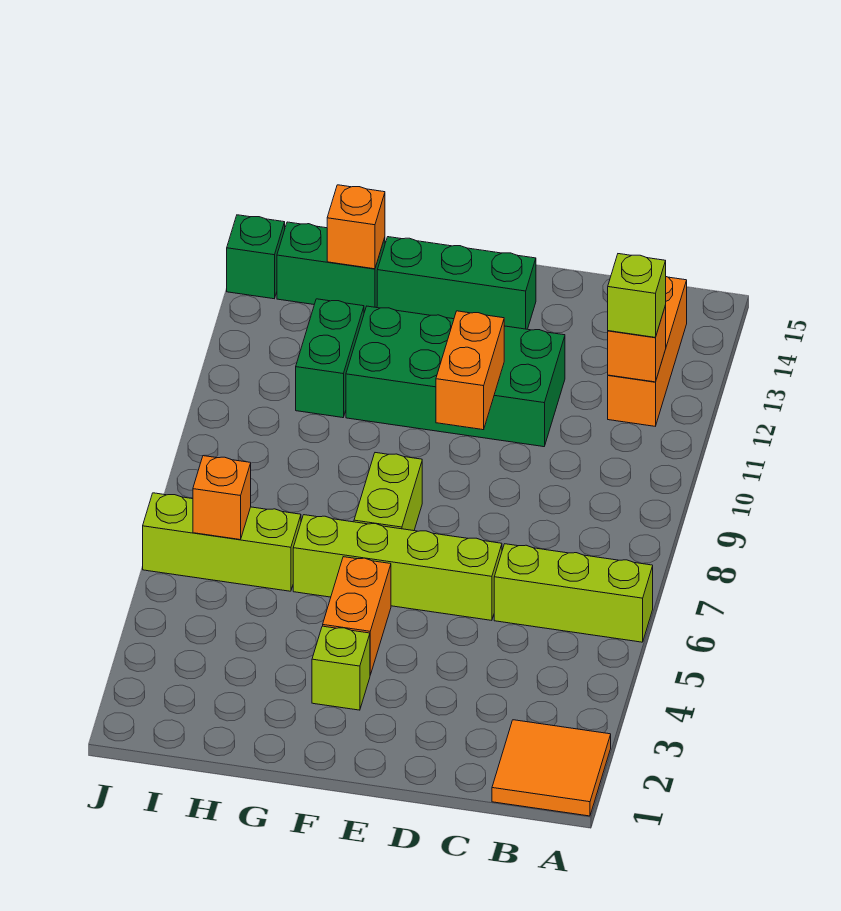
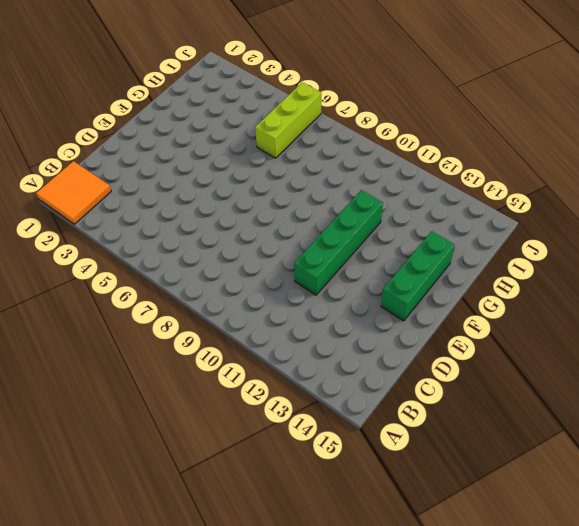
green 1x4 brick [294,190,383,295] -> green 2x4 brick [346,306,565,447]
none -> lime 1x3 brick [494,544,653,642]
none -> orange 1x3 brick [608,277,687,426]
none -> lime 1x4 brick [293,515,502,620]

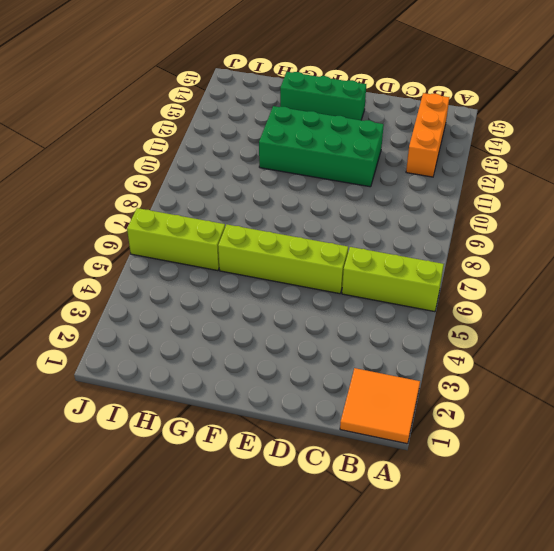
none -> lime 1x1 brick [312,626,370,710]
none -> orange 1x2 brick [323,557,391,675]
none -> lime 1x2 brick [354,453,422,531]

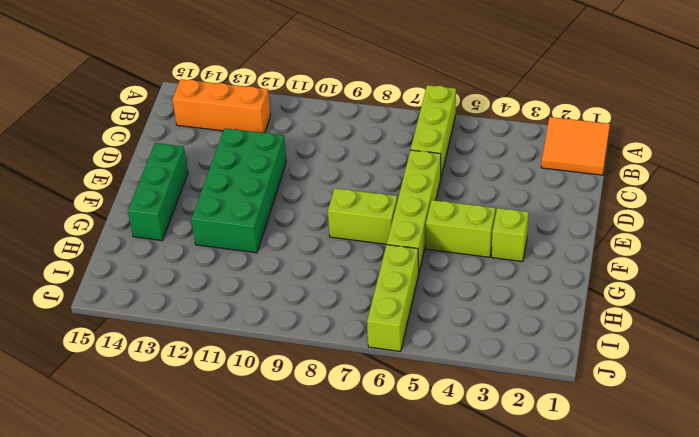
lime 1x2 brick [426,200,495,257] -> orange 1x2 brick [323,557,391,675]
none -> green 1x2 brick [296,299,364,418]
none -> green 1x2 brick [277,222,385,312]
none -> green 1x1 brick [227,215,285,299]

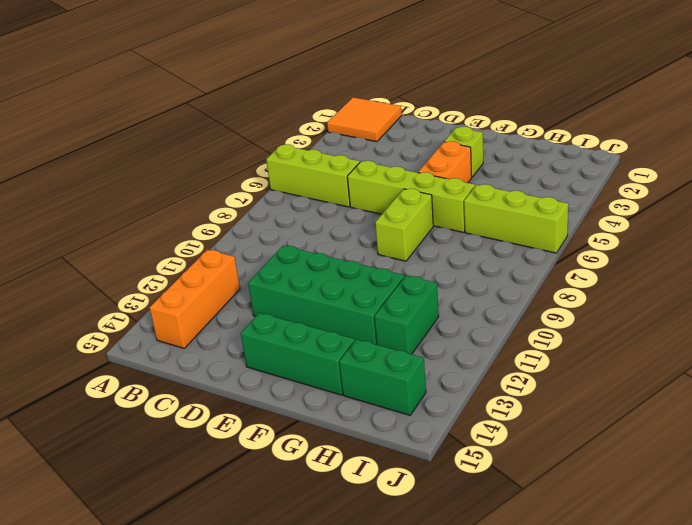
none -> green 1x1 brick [227,215,285,299]
none -> orange 1x1 brick [608,305,666,382]
none -> orange 1x2 brick [436,311,504,430]

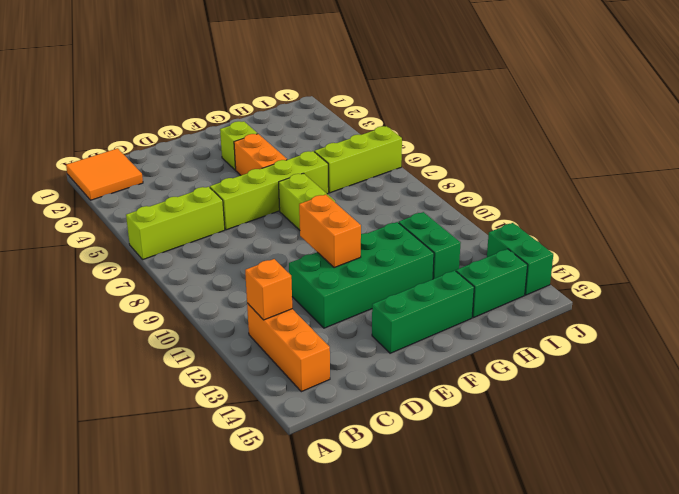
green 1x2 brick [487,223,553,295] -> green 1x1 brick [227,215,285,299]
none -> orange 1x1 brick [327,185,385,269]
none -> orange 1x1 brick [193,456,251,540]
none -> lime 1x1 brick [608,254,666,338]

